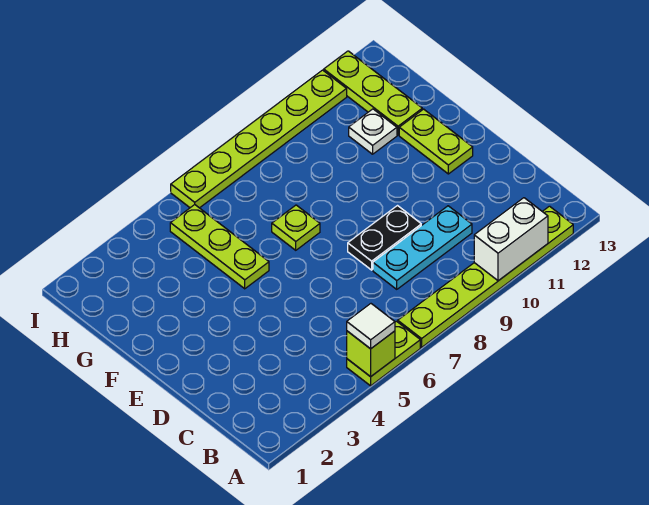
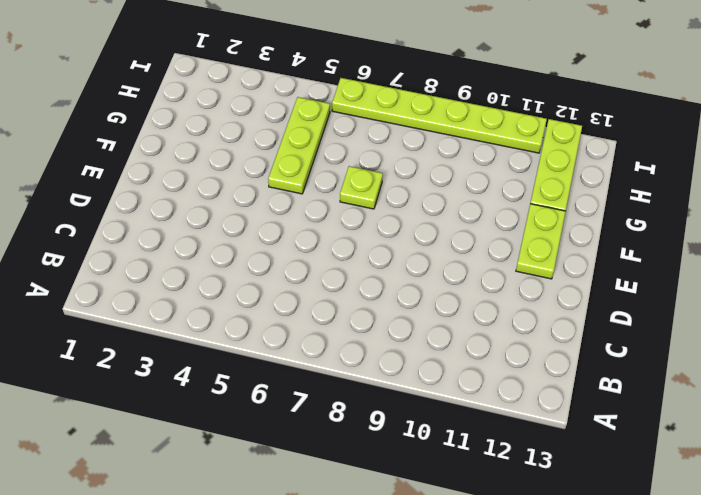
none -> lime 1x2 plate [347,321,420,386]
none -> lime 1x6 plate [398,206,573,347]
none -> cyan 1x3 plate [373,206,472,289]

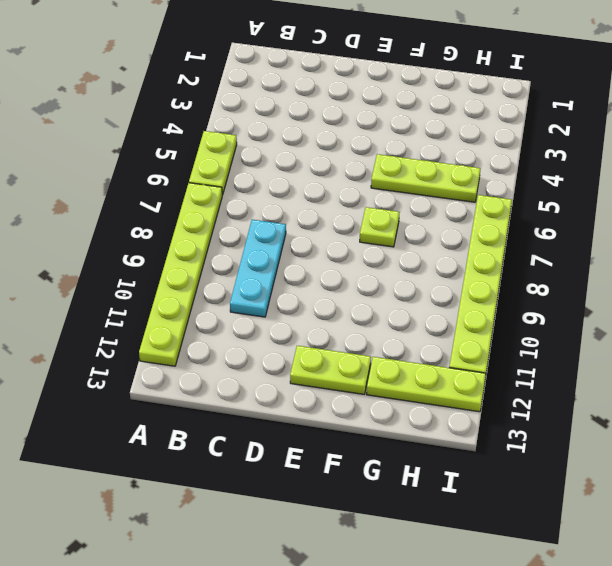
none -> black 1x2 plate [348,206,421,270]
none -> white 1x1 plate [349,109,397,154]
none -> lime 1x1 brick [347,331,395,377]

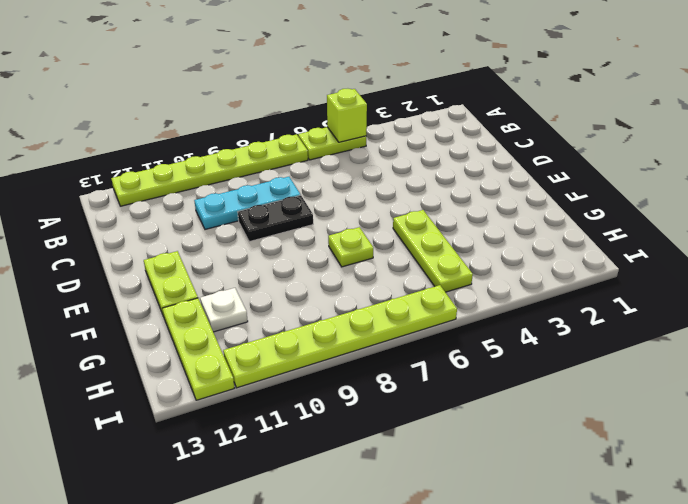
none -> white 1x2 brick [474,198,548,281]
none -> white 1x1 tile [347,304,395,349]

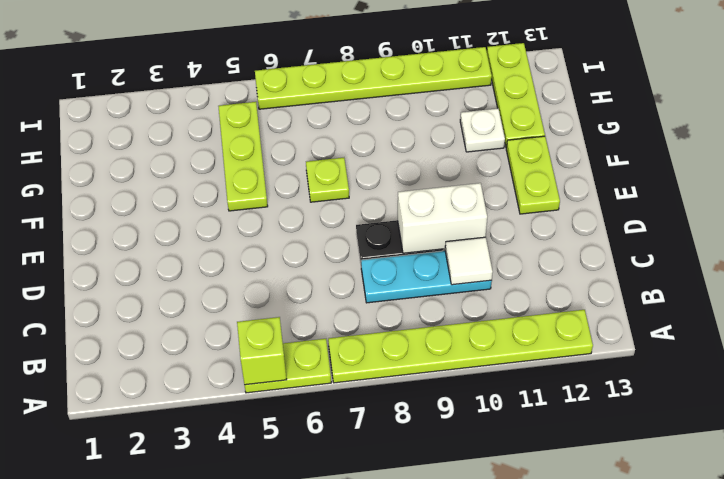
white 1x1 tile [445,237,493,285] -> white 1x1 tile moved to [347,304,395,349]
white 1x2 brick [398,183,487,253] -> white 1x2 brick moved to [474,198,548,281]

